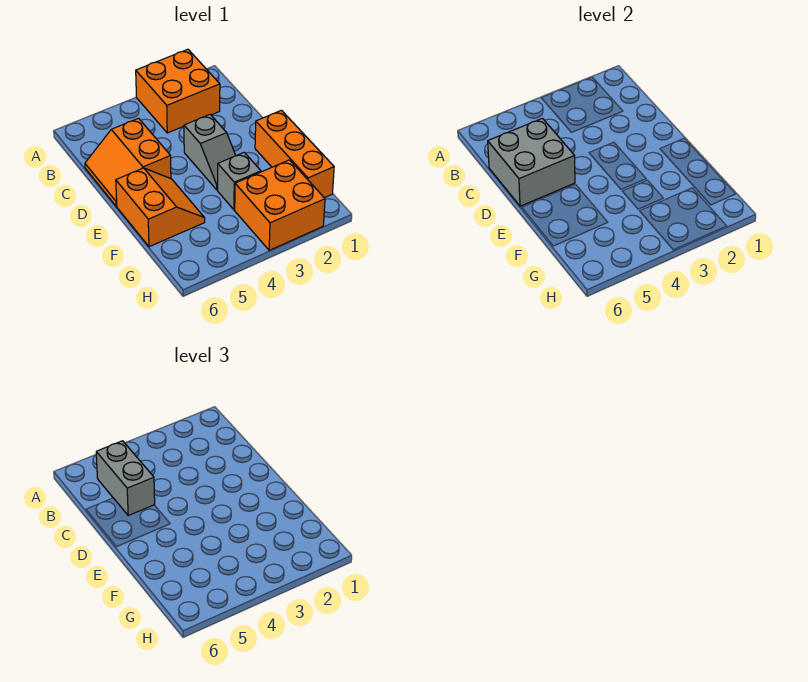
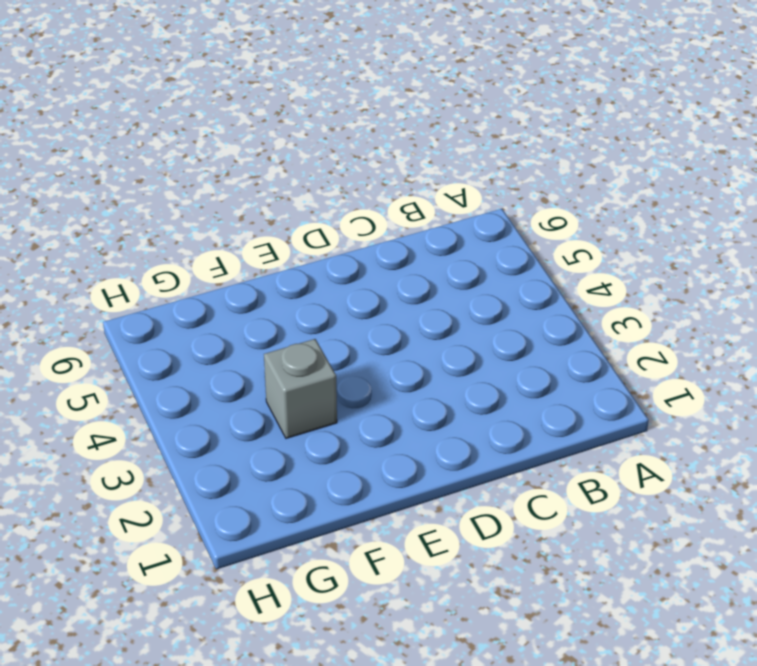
none -> orange 2x2 brick [136,49,220,133]
none -> orange 2x2 slope [85,118,171,206]

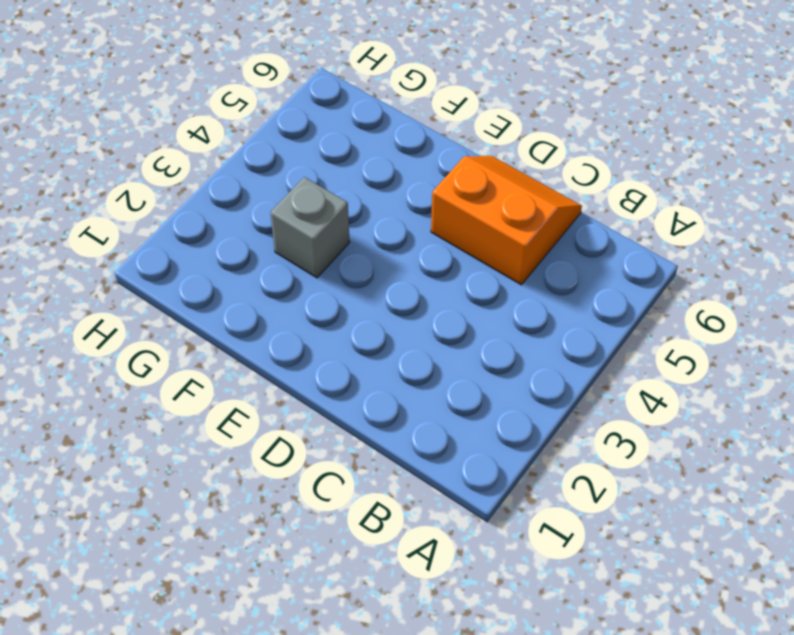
none -> orange 2x2 brick [136,49,220,133]
none -> grey 1x2 slope [184,115,236,190]

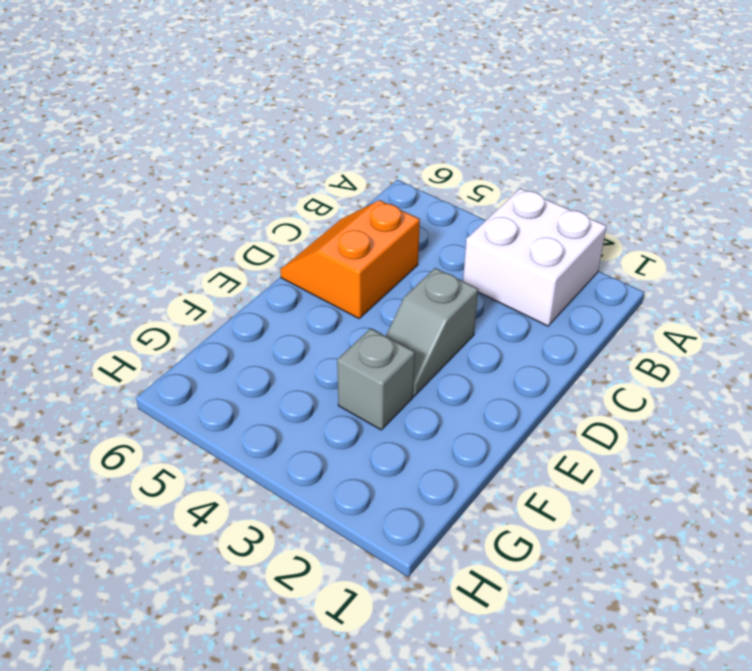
white 2x2 brick [463,188,607,326] -> orange 2x2 brick [136,49,220,133]
none -> orange 1x3 brick [255,110,334,198]
none -> orange 2x2 slope [116,168,205,247]

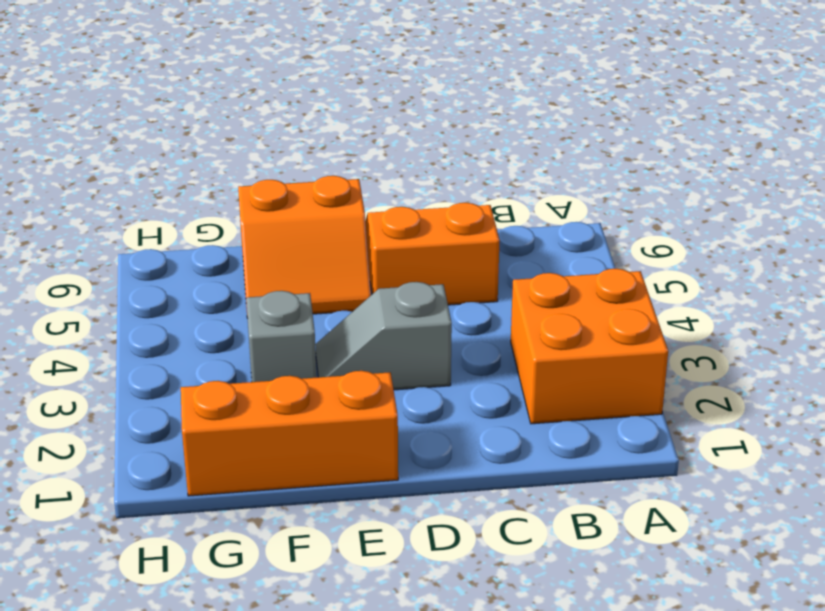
none -> orange 2x2 brick [235,160,325,250]
none -> grey 2x2 brick [488,118,575,206]

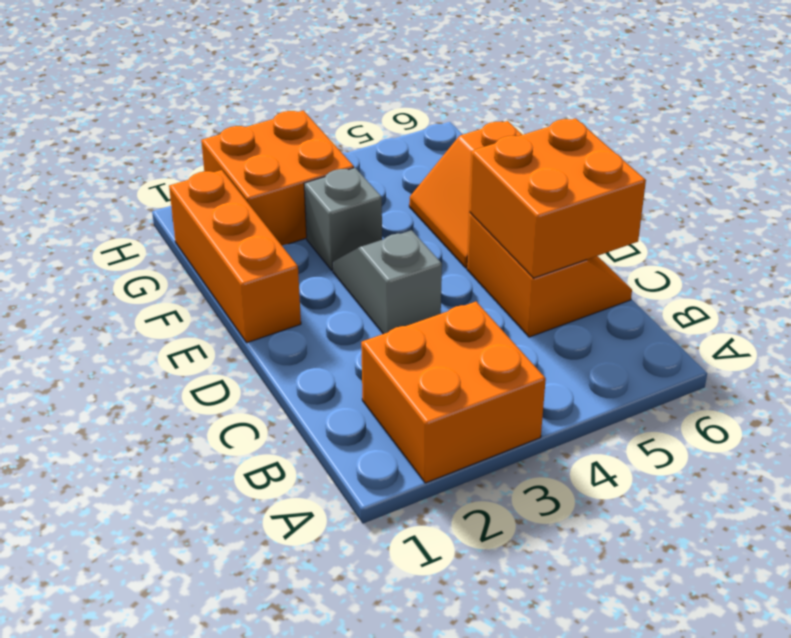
orange 2x2 brick [469,118,646,278] -> grey 2x2 brick [488,118,575,206]
none -> grey 1x2 brick [96,441,155,515]

